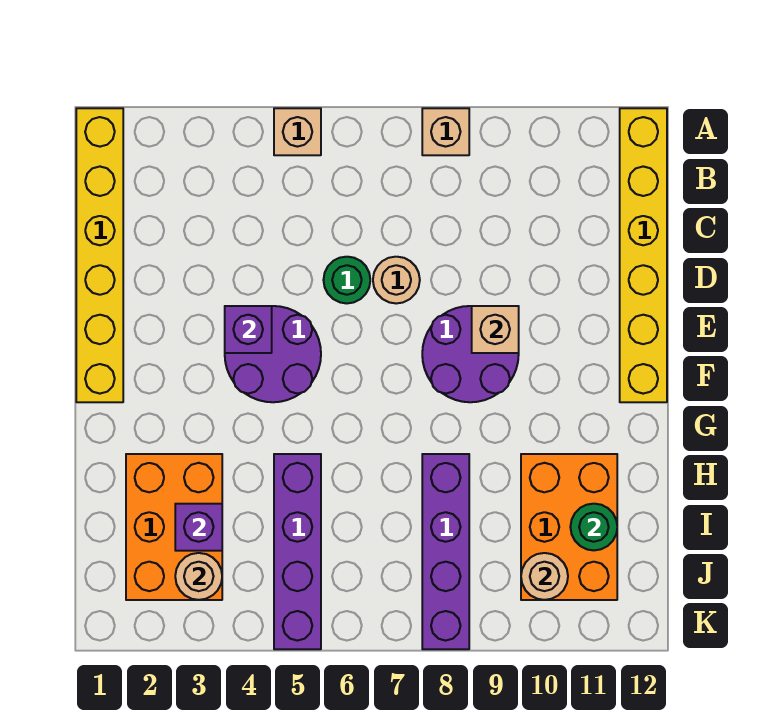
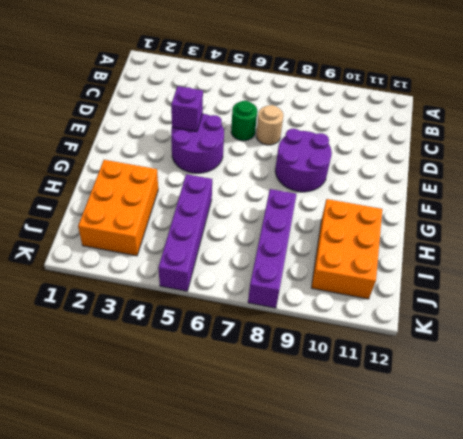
none -> yellow 1x6 brick [76,108,123,402]
none -> tan 1x1 brick [274,108,321,155]
none -> tan 1x1 brick [422,108,469,155]

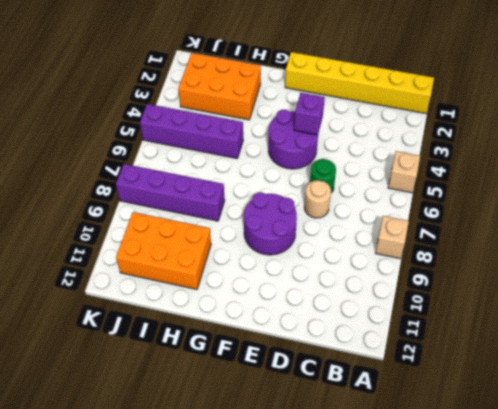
none -> yellow 1x6 brick [620,108,667,402]
none -> tan 1x1 brick [472,306,519,353]
none -> purple 1x1 brick [175,504,222,551]

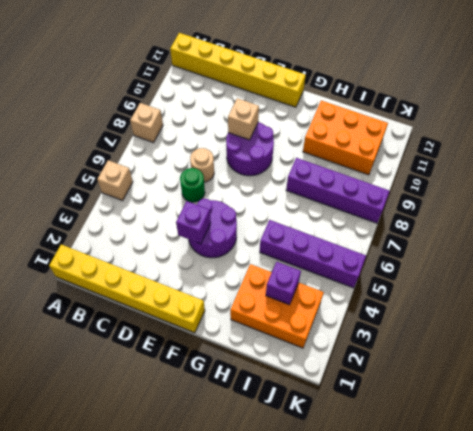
none -> green 1x1 round brick [570,504,617,550]
none -> tan 1x1 round brick [175,553,222,600]
none -> tan 1x1 round brick [521,553,568,600]

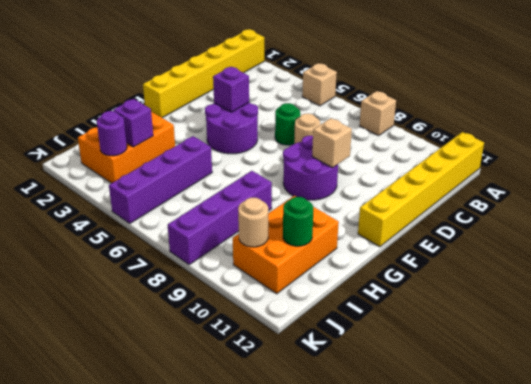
purple 1x1 round brick [97,111,127,156] -> tan 1x1 round brick [175,553,222,600]

